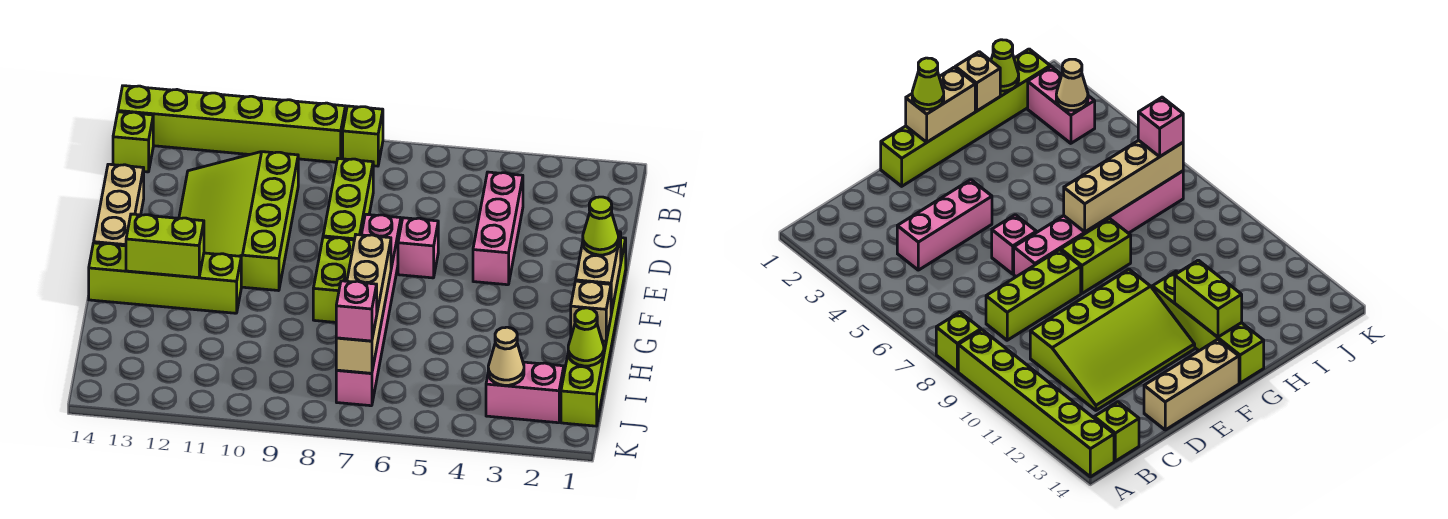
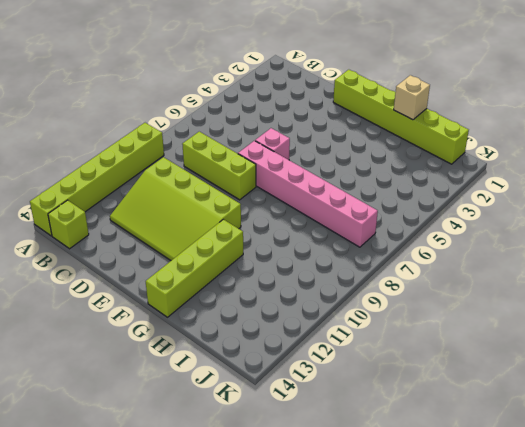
none -> lime 1x1 brick [343,106,383,166]
none -> pink 1x3 brick [473,172,523,285]
none -> tan 1x3 brick [94,164,144,246]

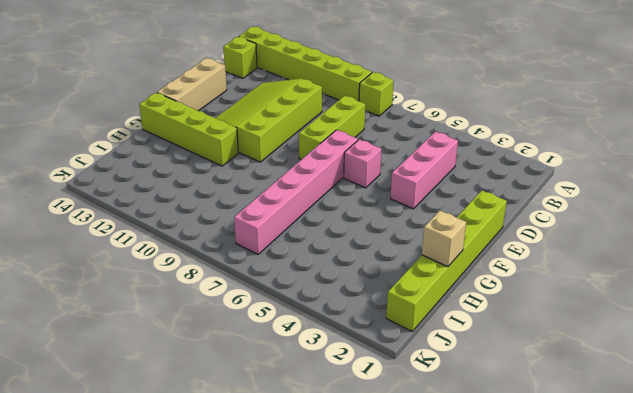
none -> lime 1x2 brick [313,237,354,322]
none -> pink 1x2 brick [486,362,564,423]
none -> tan 1x2 brick [576,232,621,313]

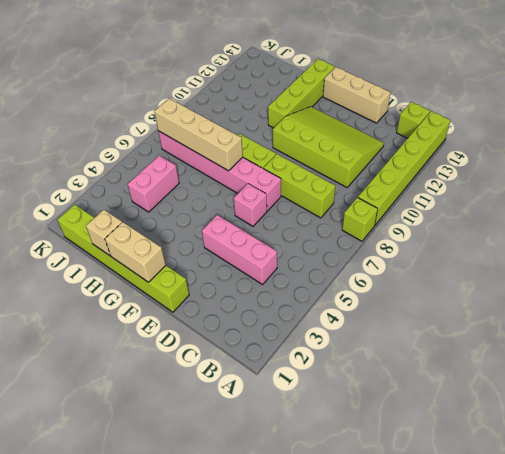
pink 1x2 brick [128,156,179,212] -> pink 1x2 brick moved to [486,362,564,423]
none -> lime 1x2 brick [126,214,204,278]
none -> lime 1x1 cone [568,308,604,366]
none -> tan 1x1 cone [488,327,524,385]

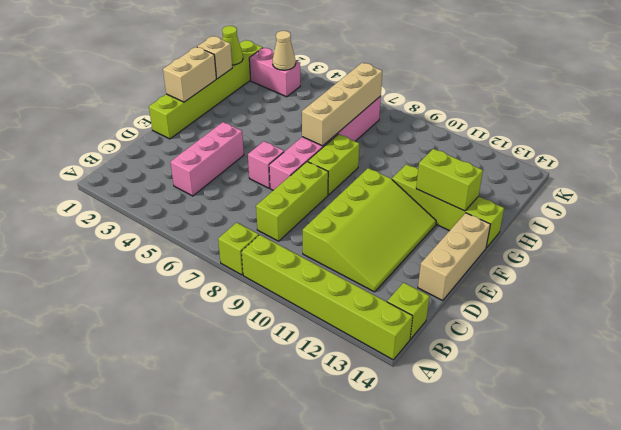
none -> lime 1x1 cone [583,197,618,255]
none -> pink 1x1 brick [336,281,377,341]

